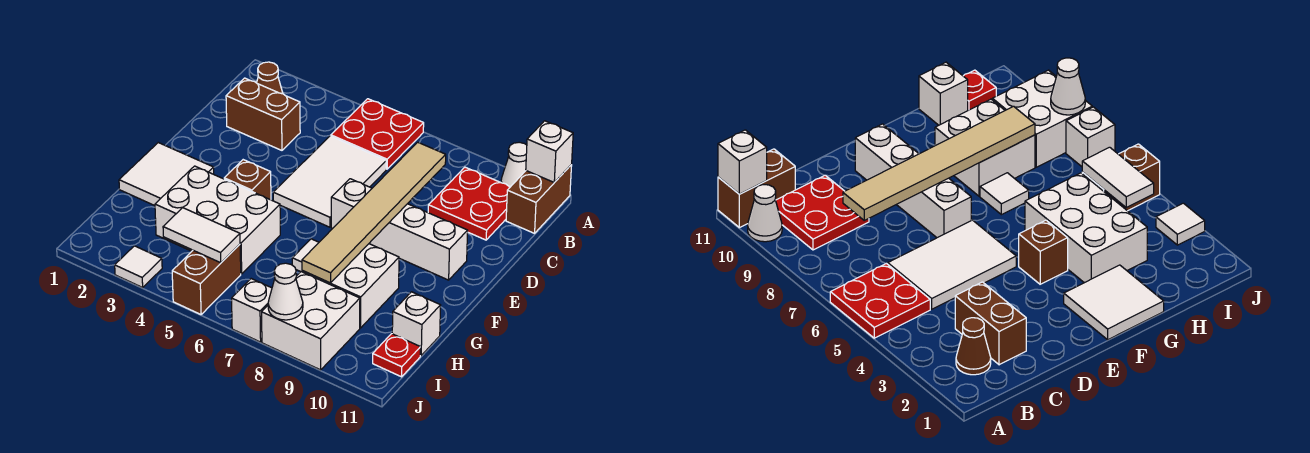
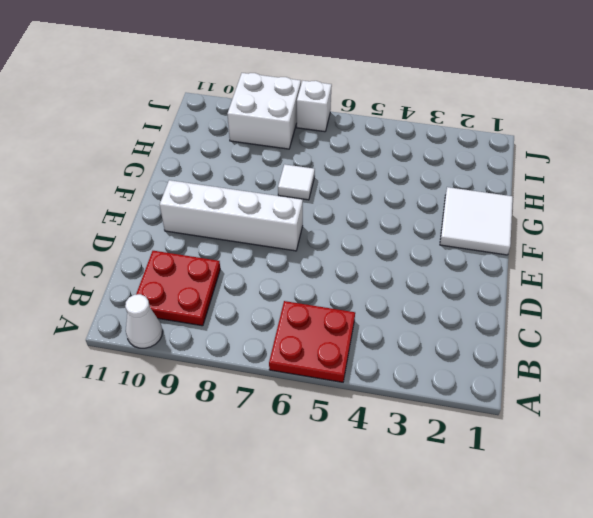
none -> brown 1x2 brick [506,165,572,233]
none -> brown 1x1 cone [257,62,283,94]
none -> brown 1x2 brick [226,78,300,150]

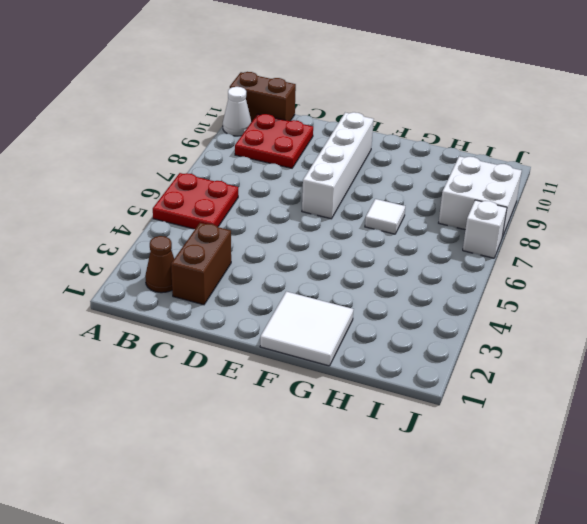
none -> white 2x3 tile [273,136,386,227]
none -> brown 1x1 brick [224,160,271,200]
none -> white 2x3 brick [155,166,280,274]

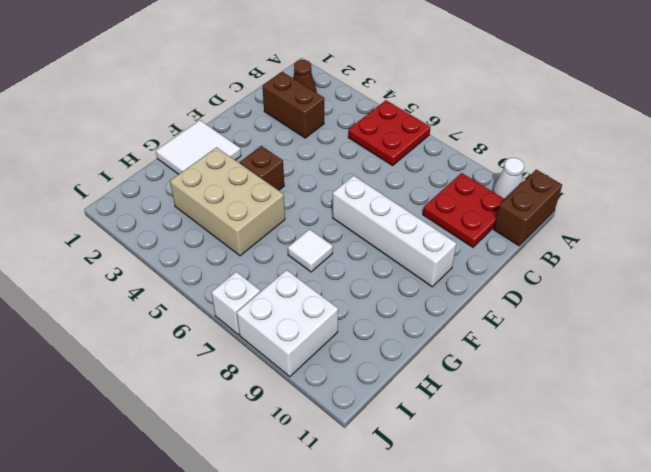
tan 2x3 brick [170,147,285,256] -> white 2x3 brick [155,166,280,274]
none -> white 2x3 tile [273,136,386,227]
none -> white 2x2 brick [302,244,399,328]
none -> white 1x1 brick [392,292,441,355]

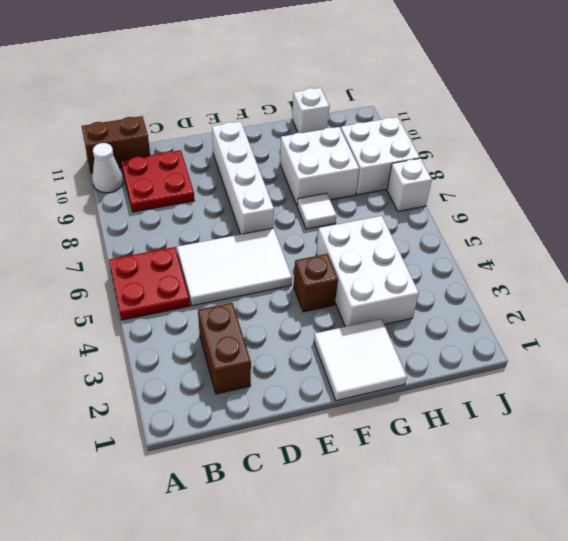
none -> brown 1x1 cone [257,62,283,94]
none -> brown 1x2 brick [172,244,241,314]
none -> red 1x1 plate [373,334,421,377]

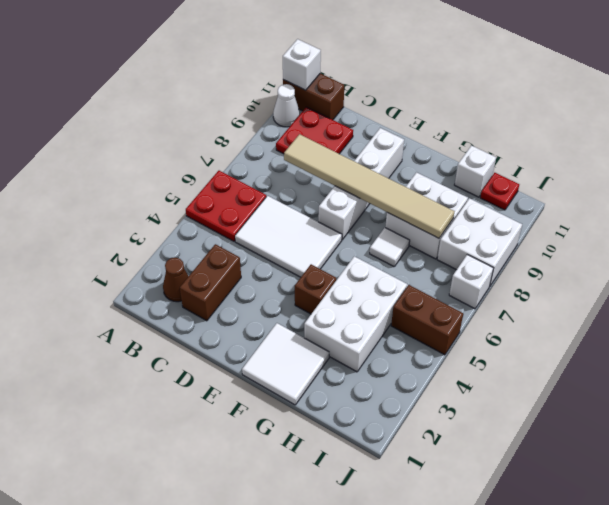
none -> white 1x1 tile [115,246,162,288]
none -> white 1x2 tile [163,208,240,263]
none -> white 1x1 cone [268,263,303,320]

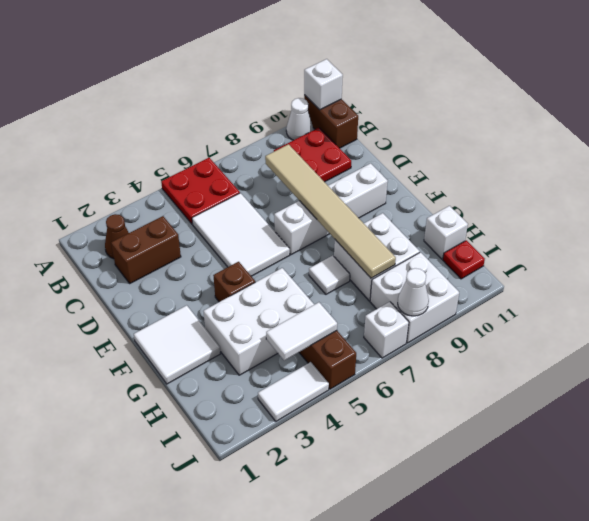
white 1x2 tile [258,362,329,421] -> white 1x1 tile [115,246,162,288]

